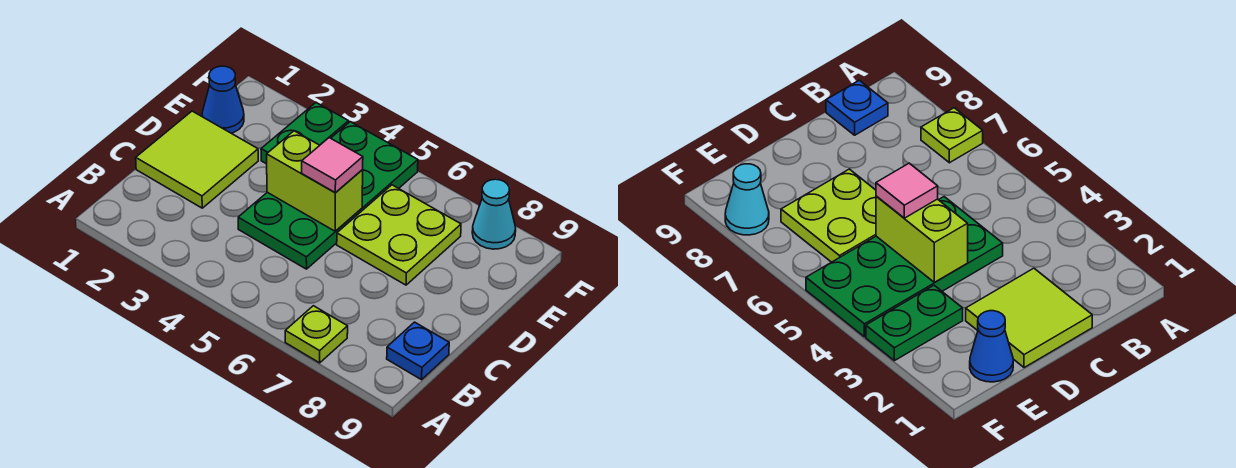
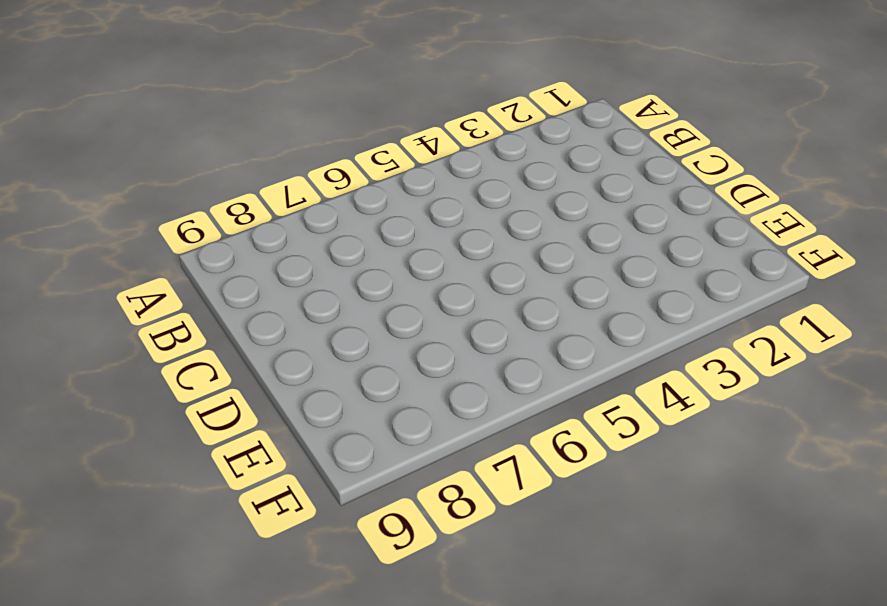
none -> lime 1x1 plate [285,306,348,363]
none -> blue 1x1 plate [387,322,449,380]

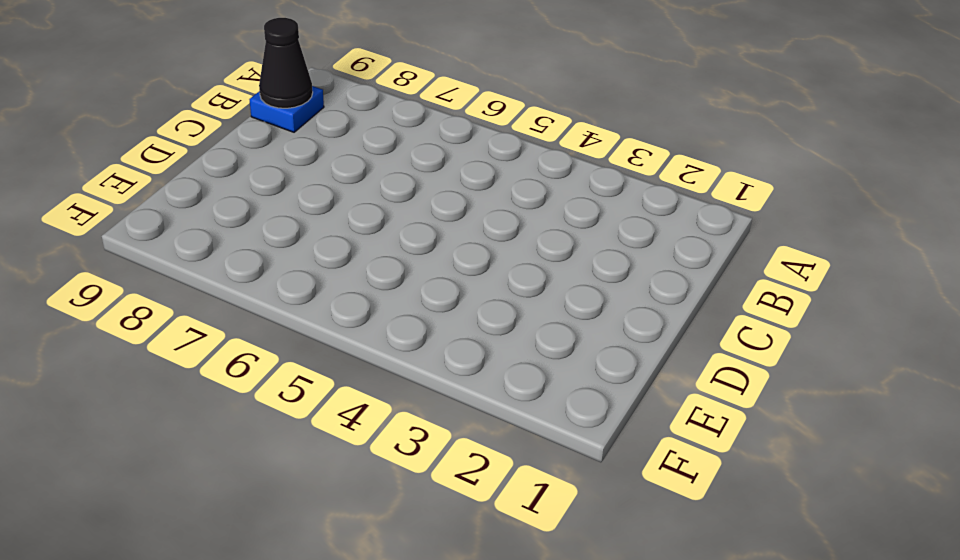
black 1x1 cone [259,18,313,108] -> none
none -> lime 1x1 plate [285,306,348,363]
none -> lime 2x2 tile [136,111,258,208]

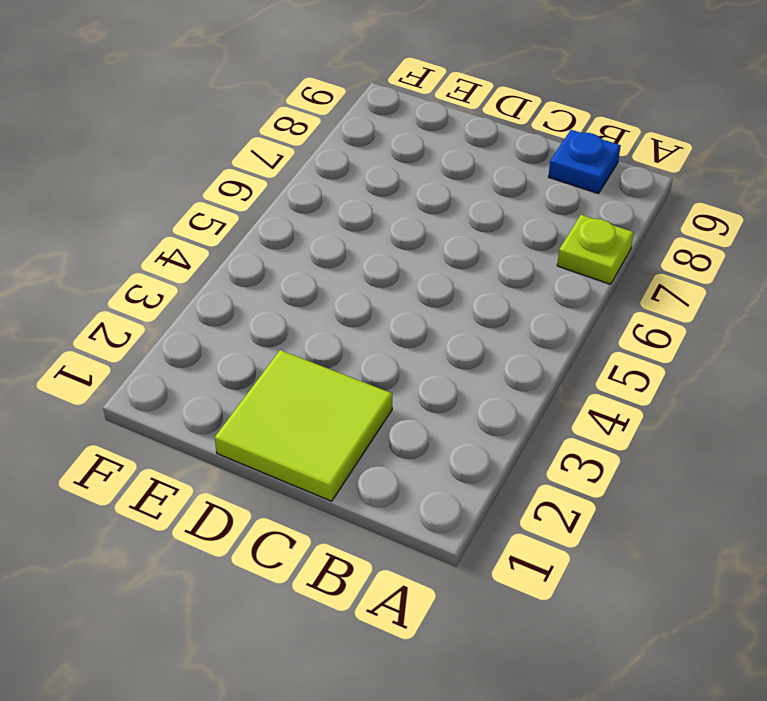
none -> green 2x4 plate [238,122,418,269]
none -> lime 2x2 plate [337,185,461,285]

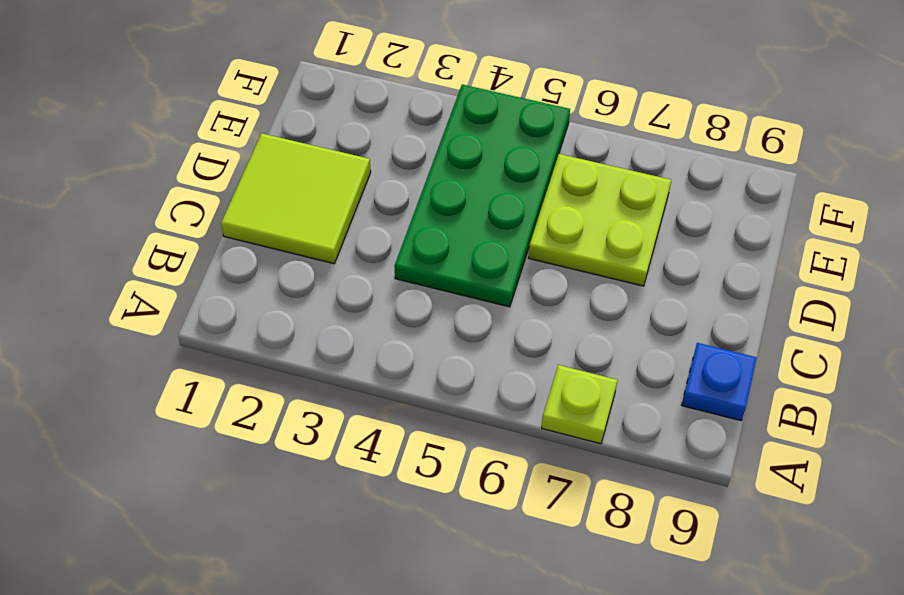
none -> blue 1x1 cone [202,66,244,133]
none -> green 1x2 plate [261,103,349,164]

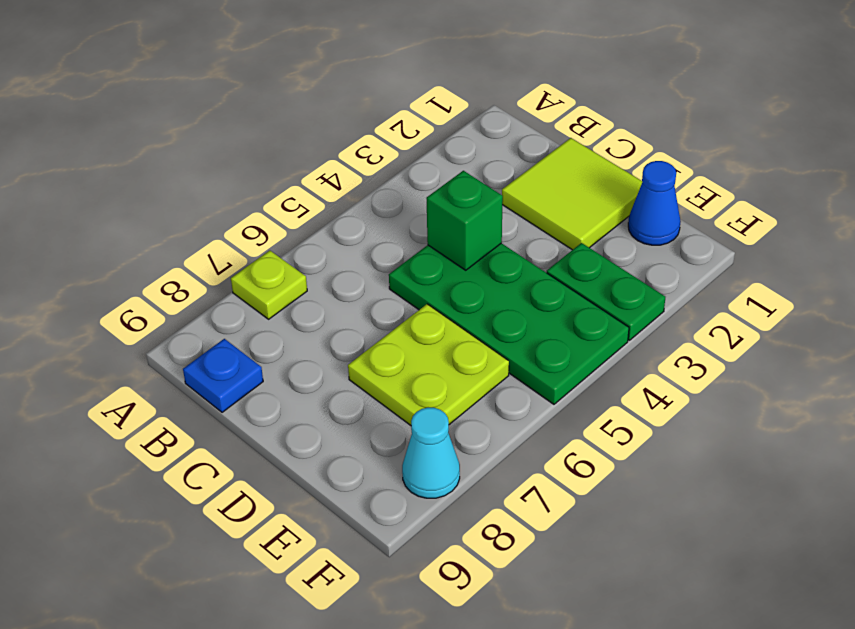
green 1x1 brick [426,171,503,270] -> none
none -> lime 1x2 brick [267,131,363,231]
none -> pink 1x1 tile [302,138,363,192]

